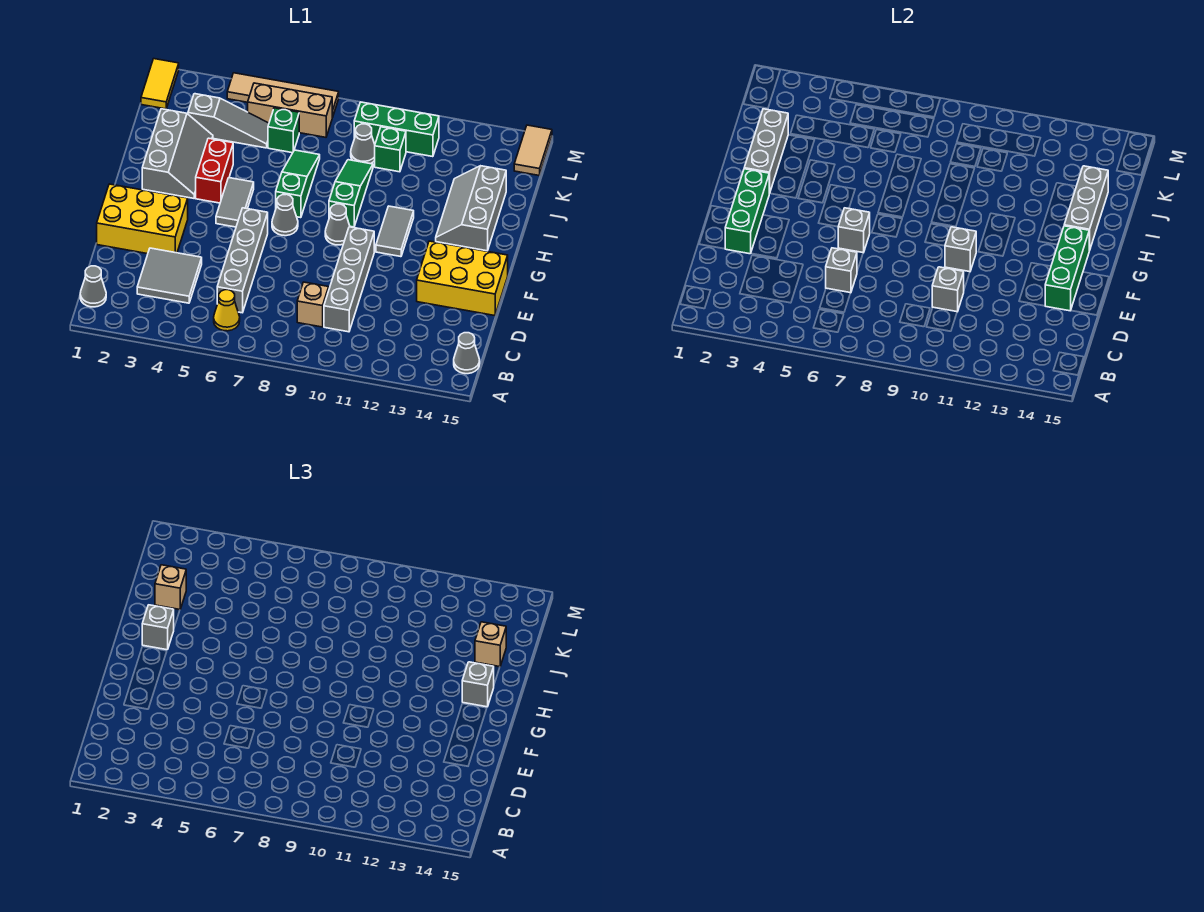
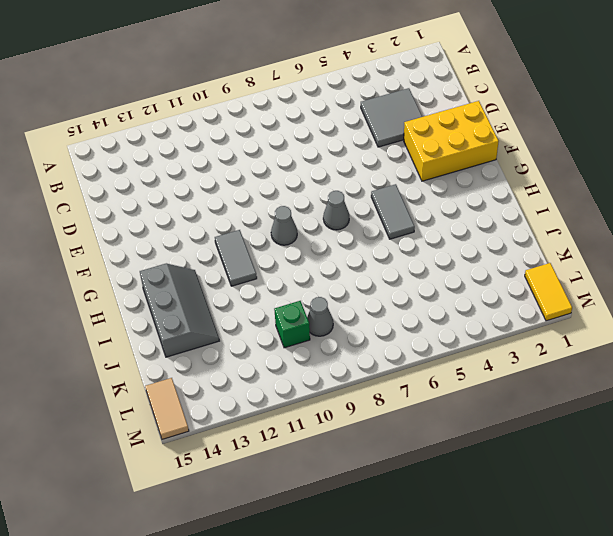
none -> grey 1x1 cone [80,266,106,307]
none -> yellow 1x1 cone [214,290,240,331]
none -> grey 1x1 cone [454,333,480,374]
none -> grey 1x4 brick [217,208,268,313]

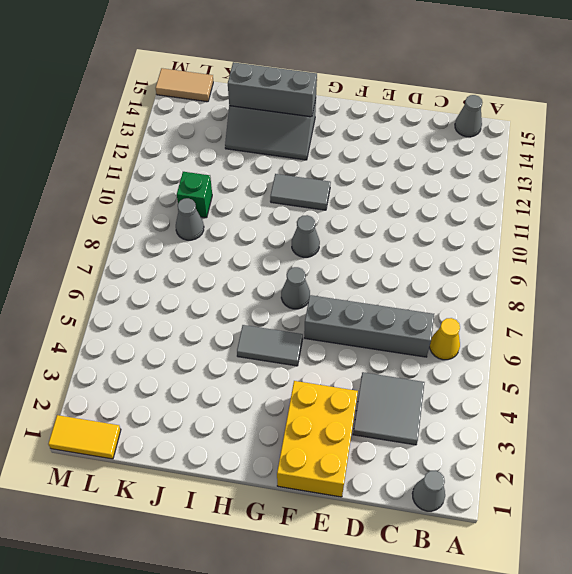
none -> tan 1x1 brick [297,282,329,327]
none -> grey 1x4 brick [324,227,374,332]
none -> yellow 2x3 brick [417,241,508,316]
none -> grey 2x3 slope [142,109,213,198]

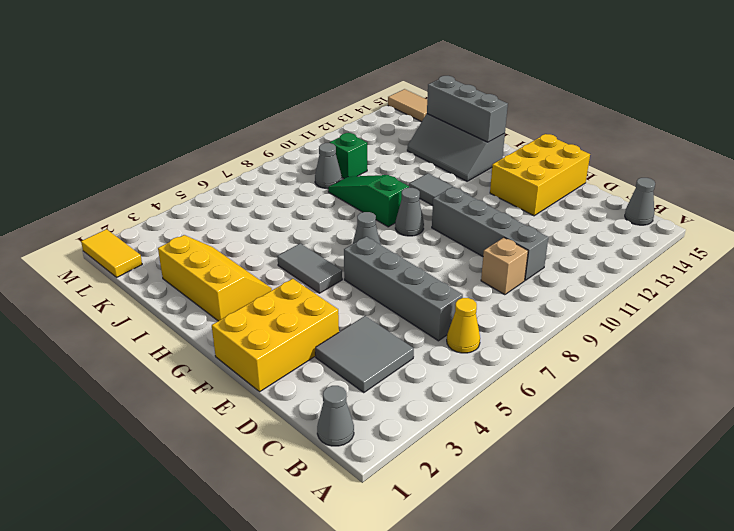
yellow 2x3 slope [158,235,272,321] -> grey 2x3 slope [142,109,213,198]
none -> red 1x2 brick [196,138,233,203]
none -> green 1x3 slope [276,150,320,218]
none -> grey 1x3 slope [188,94,269,148]
none -> green 1x1 brick [268,108,299,153]

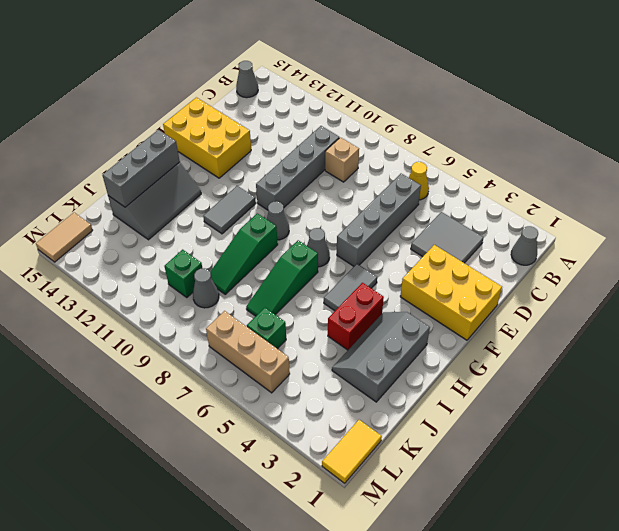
none -> grey 1x3 slope [188,94,269,148]
none -> green 1x3 brick [354,102,439,157]
none -> tan 1x4 tile [227,73,339,117]
none -> grey 1x1 brick [826,248,857,293]

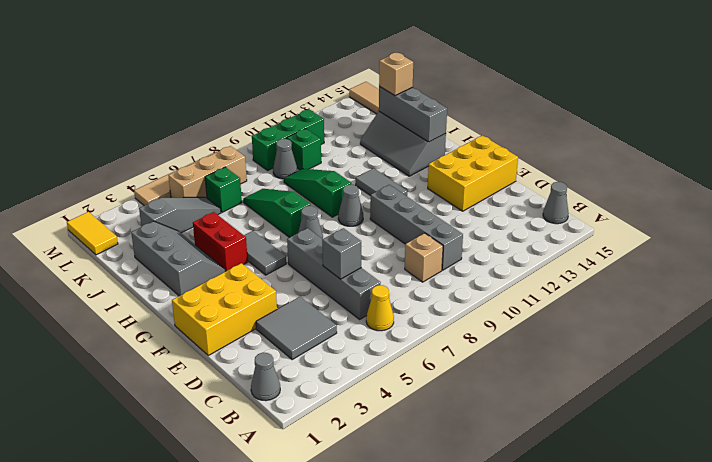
none -> grey 1x1 brick [932,267,964,312]
none -> green 1x3 brick [725,169,770,254]
none -> green 1x3 brick [1045,226,1089,311]
none -> grey 1x1 brick [838,208,870,253]

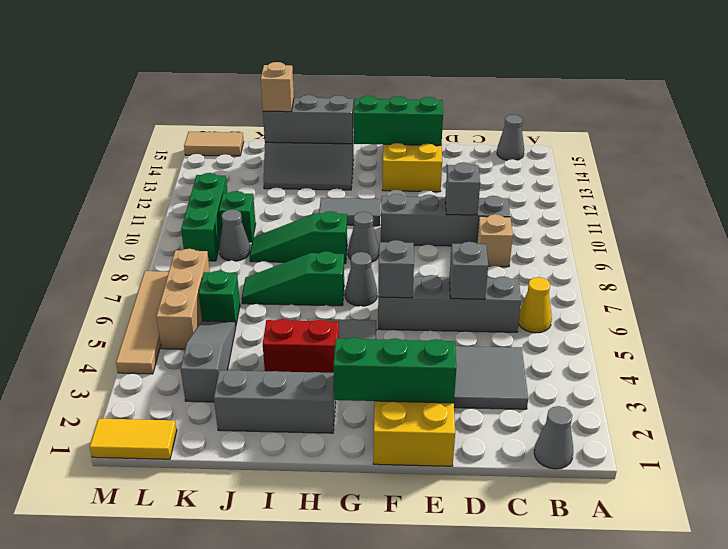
none -> grey 1x1 brick [945,227,976,272]
none -> grey 1x3 brick [744,109,788,193]
none -> grey 1x1 brick [142,605,174,650]
none -> grey 1x1 brick [462,662,494,707]

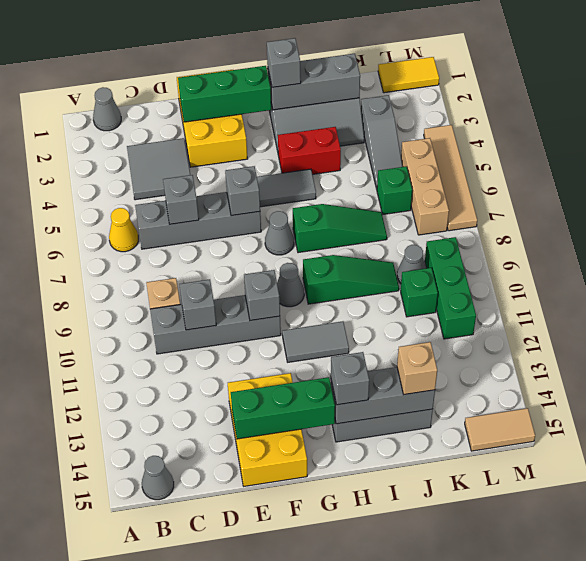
none -> tan 1x1 brick [155,565,186,610]

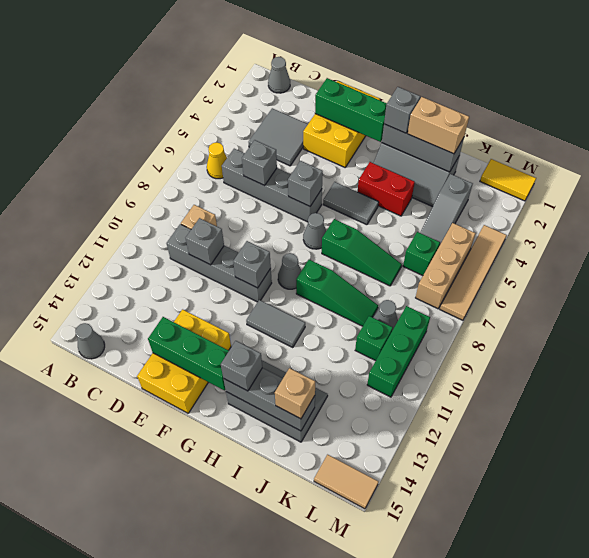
tan 1x2 brick [408,97,469,154] -> tan 1x1 brick [155,565,186,610]

